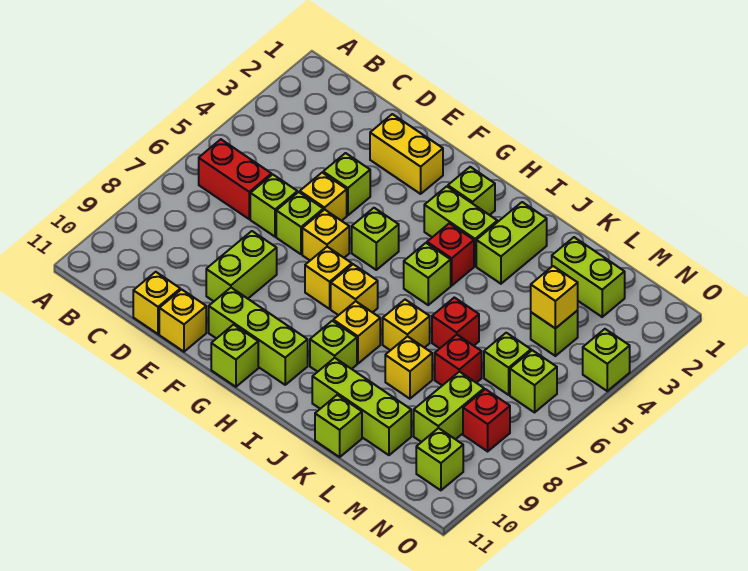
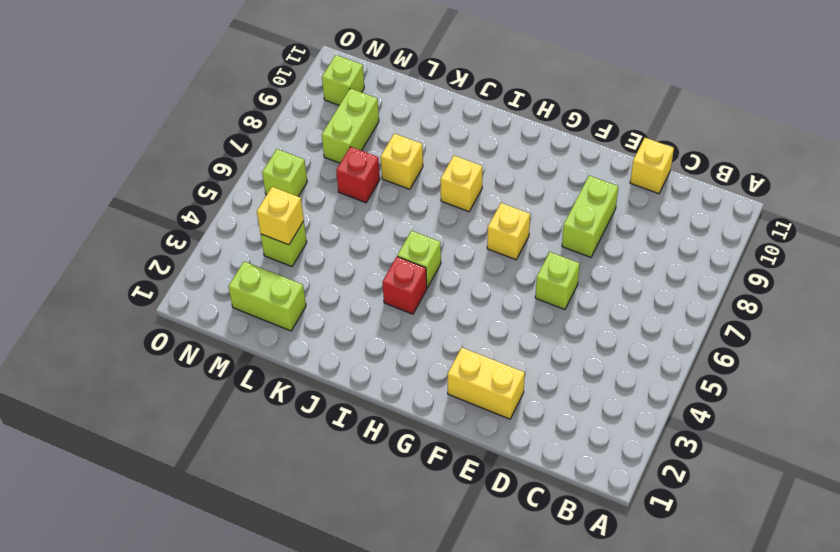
none -> red 1x2 brick [199,139,272,219]
none -> lime 1x1 brick [250,174,297,237]
none -> lime 1x1 brick [323,153,370,215]
none -> yellow 1x1 brick [300,173,347,221]

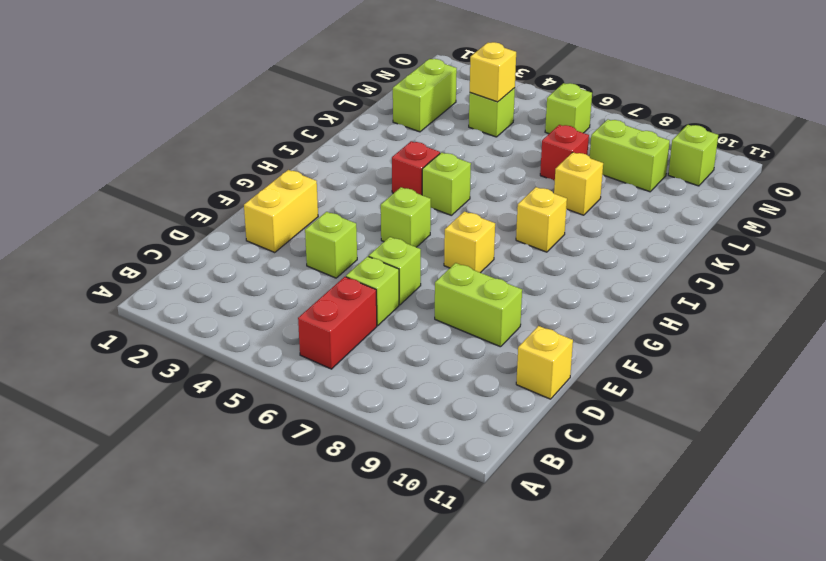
none -> yellow 1x1 brick [300,173,347,221]
none -> yellow 1x1 brick [159,289,206,352]
none -> yellow 1x1 brick [302,210,349,260]
none -> lime 1x3 brick [209,288,308,385]

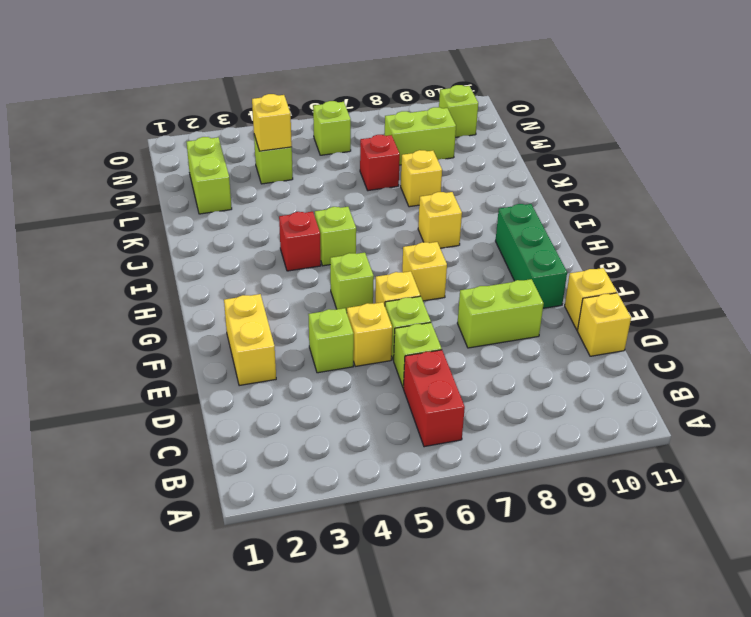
green 1x3 brick [496,204,567,308] -> lime 1x3 brick [209,288,308,385]
none -> lime 1x1 brick [211,325,258,387]
none -> lime 1x1 brick [448,167,495,215]
none -> lime 1x2 brick [424,186,497,266]
none -> yellow 1x1 brick [331,264,378,315]

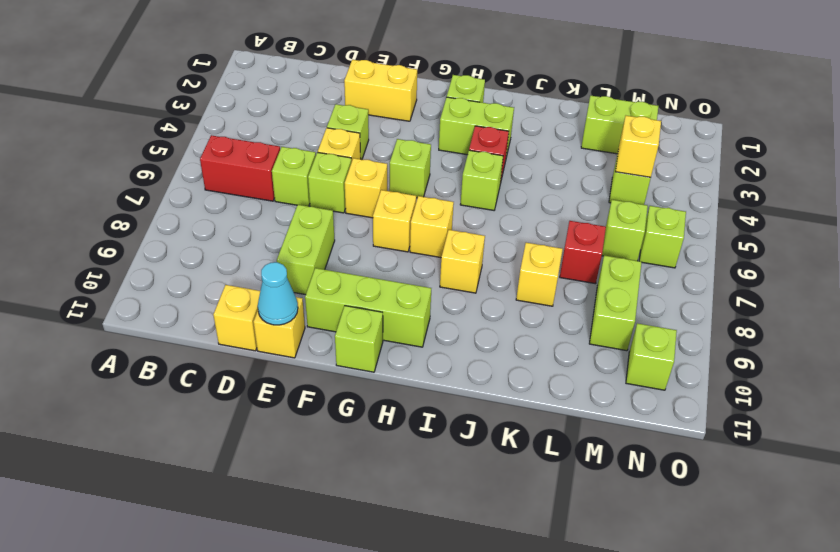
cyan 1x1 cone [258,262,298,325] -> none
none -> lime 1x1 brick [310,321,357,372]
none -> lime 1x2 brick [476,202,547,284]
none -> yellow 1x1 brick [383,300,430,350]
none -> lime 1x3 brick [312,358,411,455]

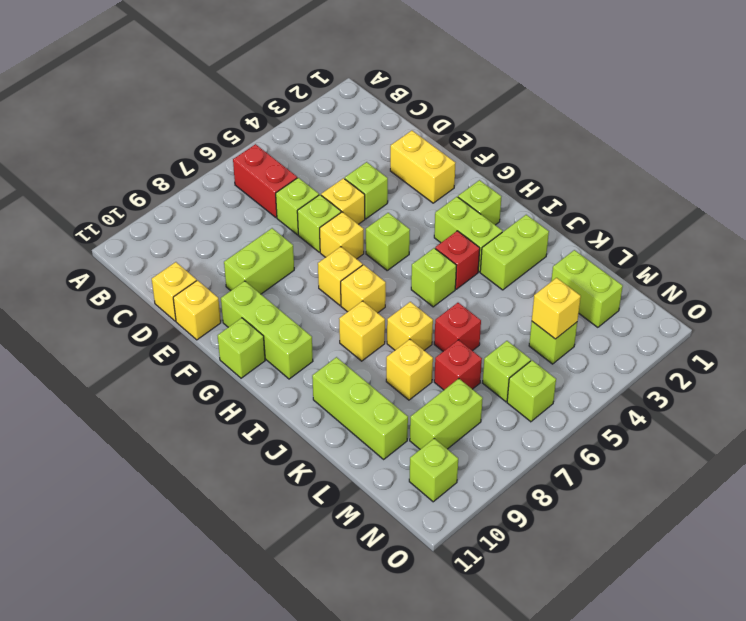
none -> lime 1x1 brick [310,321,357,372]
none -> lime 1x1 brick [315,395,362,457]
none -> red 1x1 brick [463,389,510,451]
none -> lime 1x1 brick [583,329,630,391]

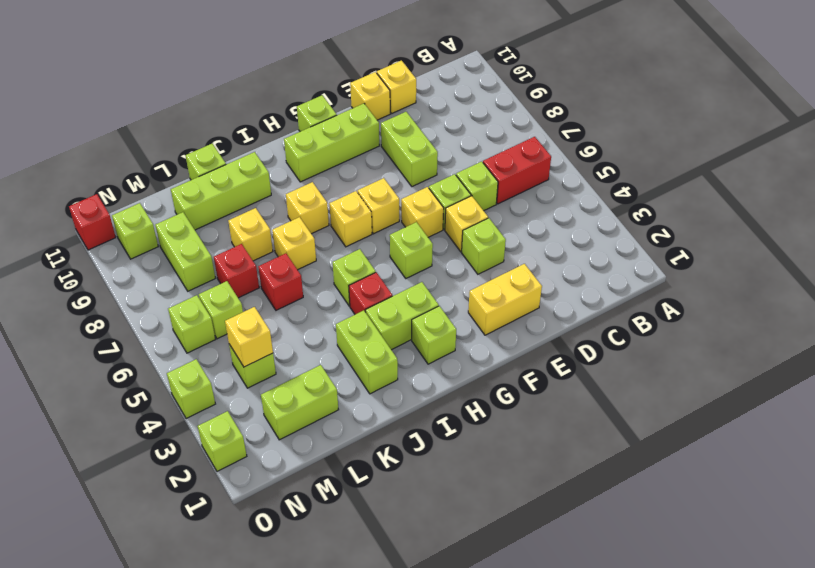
lime 1x1 brick [198,411,247,471] -> lime 1x1 brick moved to [310,321,357,372]
red 1x1 brick [69,194,116,250] -> red 1x1 brick moved to [463,389,510,451]

